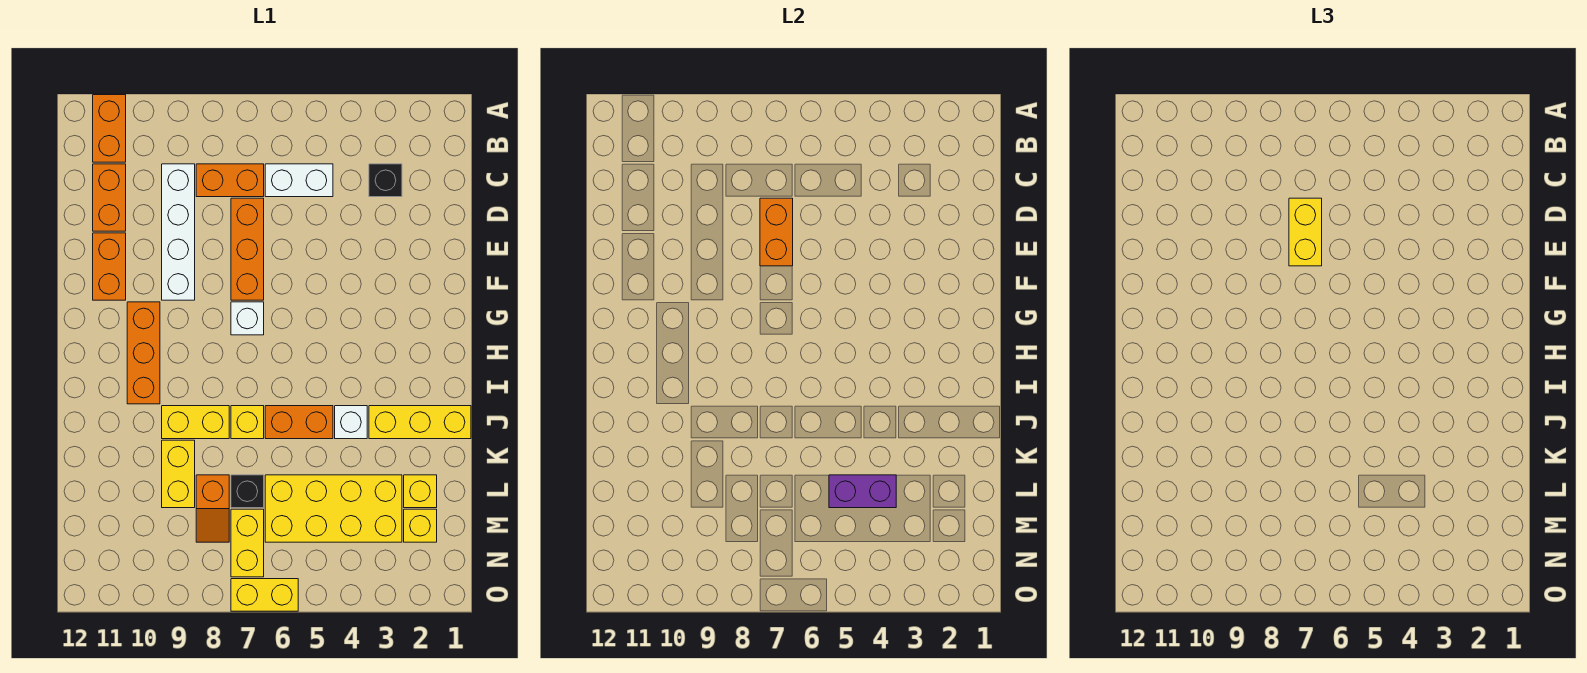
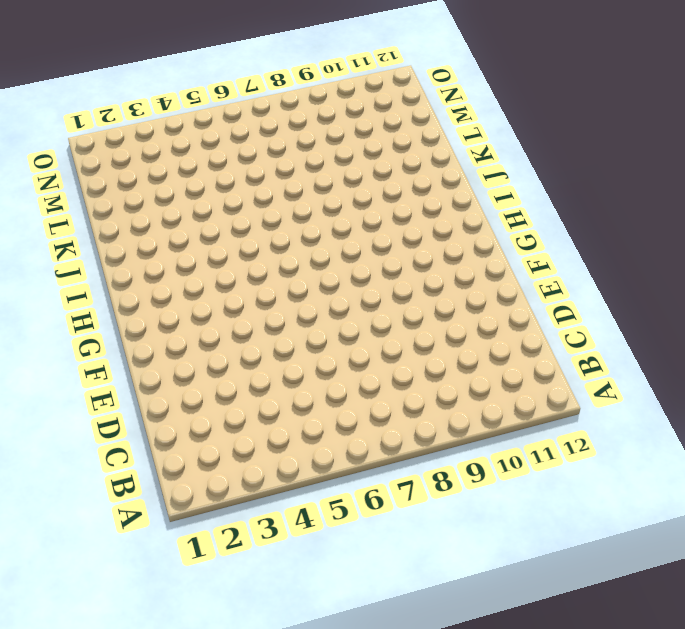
none -> orange 1x2 brick [93,95,126,162]
none -> black 1x1 brick [369,164,402,197]
none -> white 1x2 brick [265,164,333,197]

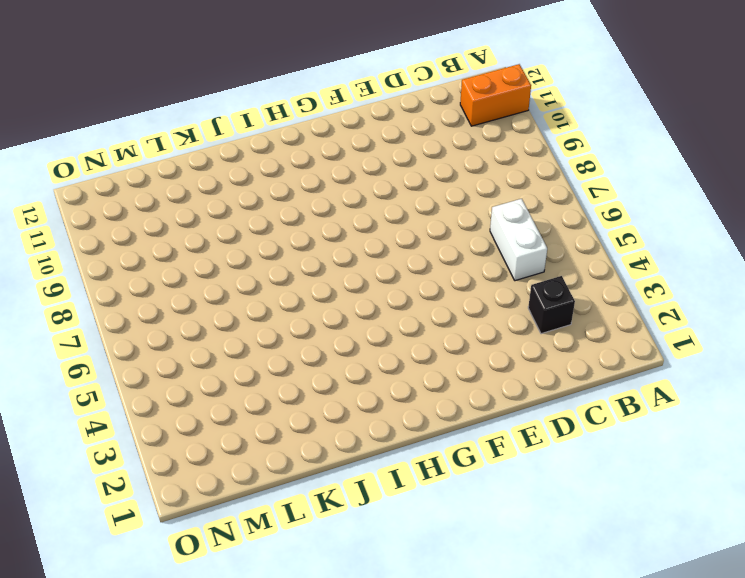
none -> orange 1x2 brick [196,164,264,197]
none -> white 1x4 brick [162,164,195,300]
none -> orange 1x2 brick [93,164,126,231]

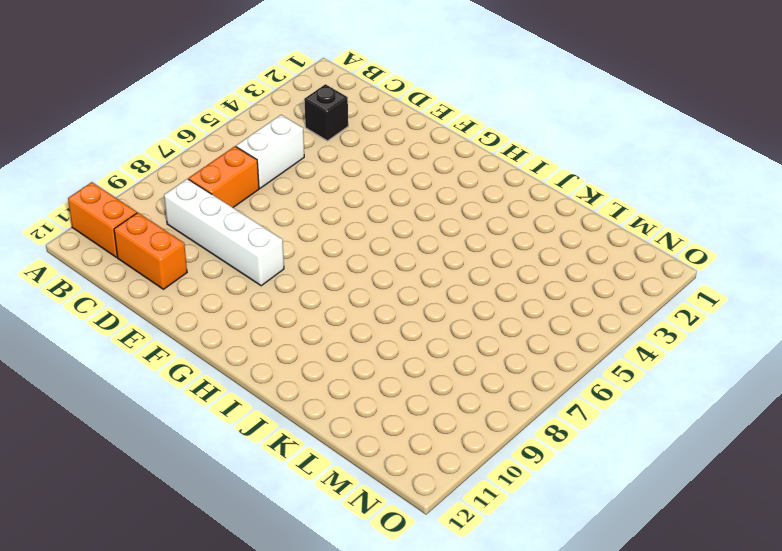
none -> orange 1x3 brick [231,198,264,300]
none -> orange 1x2 brick [93,233,126,300]
none -> white 1x1 brick [231,302,264,335]

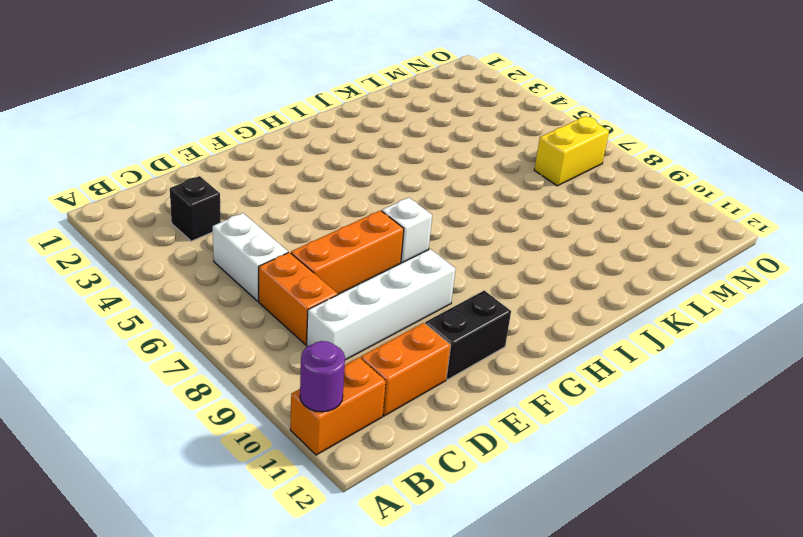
purple 1x1 round brick [300,341,345,412] -> none
black 1x2 brick [425,290,511,379] -> orange 1x2 brick [93,233,126,300]
none -> orange 1x3 brick [127,302,160,404]
none -> yellow 1x3 brick [369,406,471,439]
none -> white 1x1 brick [335,406,367,439]

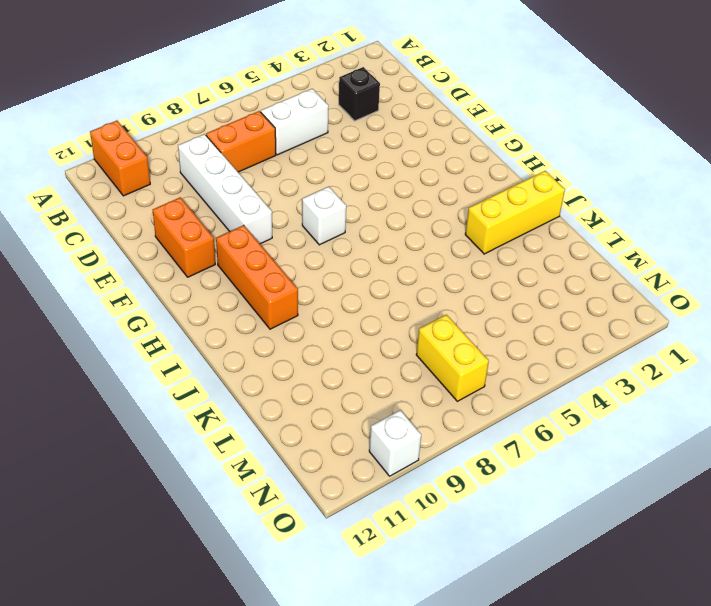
white 1x1 brick [369,410,421,476] -> white 1x1 brick moved to [335,406,367,439]
none -> orange 1x2 brick [93,164,126,231]
none -> orange 1x3 brick [231,198,264,300]
none -> orange 1x2 brick [265,406,333,439]

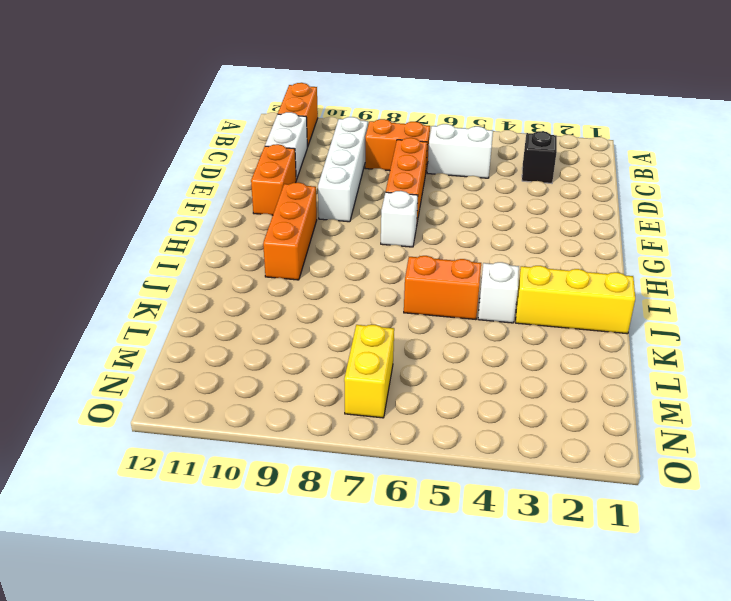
white 1x2 brick [265,112,307,180] -> orange 1x2 brick [93,164,126,231]
none -> yellow 1x1 brick [231,406,264,439]
none -> yellow 1x2 brick [162,406,229,439]
none -> yellow 1x2 brick [162,440,195,508]

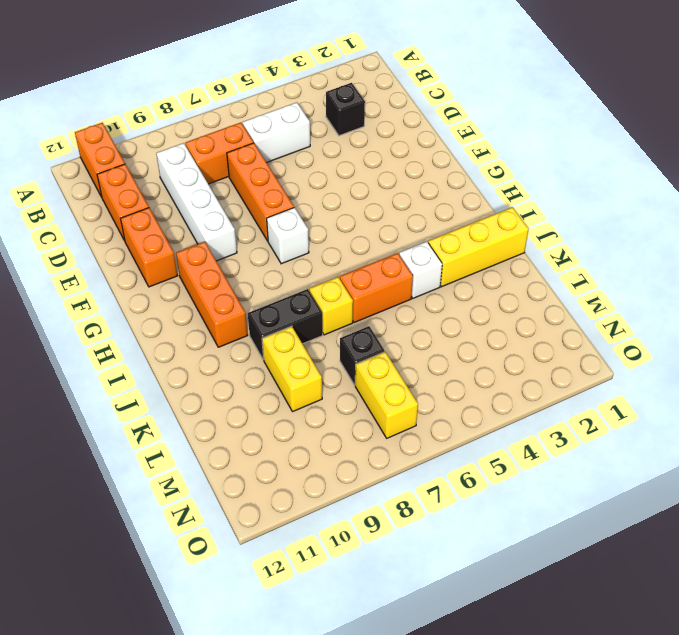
black 1x2 brick [248,289,323,360] -> yellow 1x2 brick [162,406,229,439]
none -> yellow 1x1 brick [404,475,437,508]
none -> yellow 2x4 brick [265,475,402,542]
none -> orange 1x2 slope [196,475,229,542]

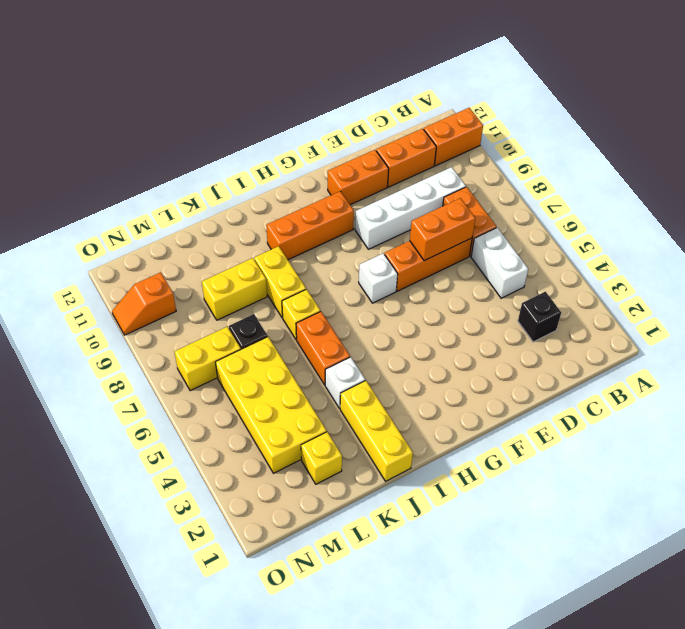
orange 1x2 slope [112,272,176,335] -> orange 1x2 slope moved to [196,475,229,542]
none -> yellow 1x1 brick [404,509,437,542]
none -> yellow 1x2 brick [231,579,298,611]
none -> purple 1x2 brick [829,475,896,508]

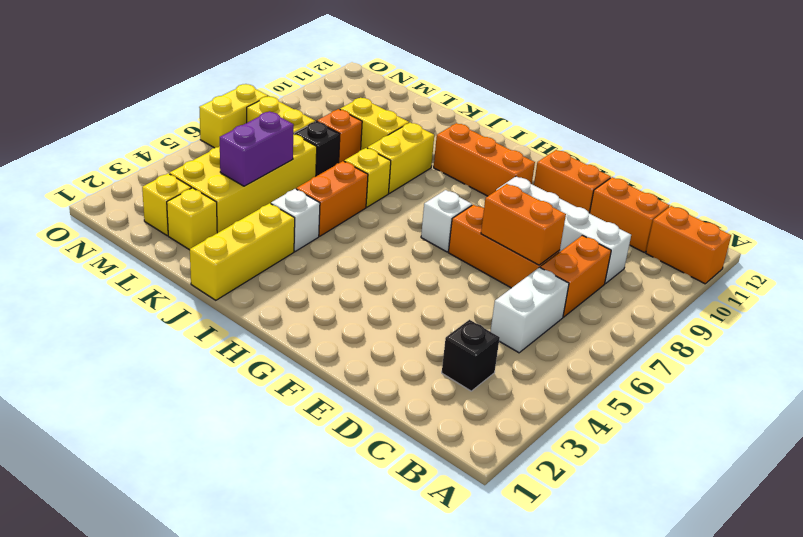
none -> yellow 1x2 brick [1289,198,1322,266]

